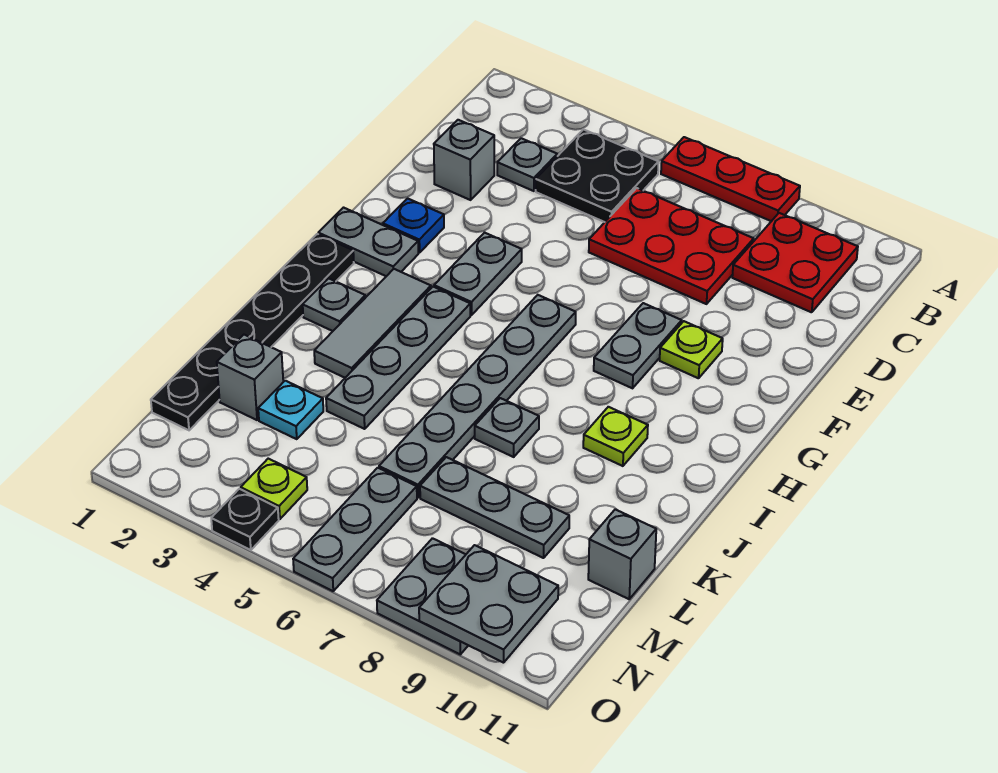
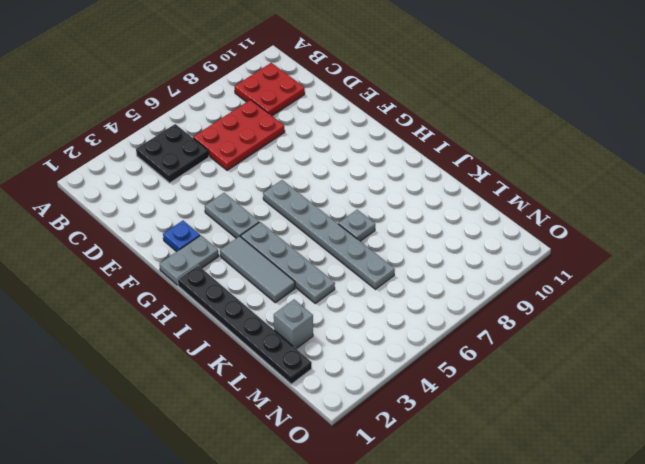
none -> red 1x3 plate [661,137,800,221]
none -> grey 1x1 plate [497,138,557,191]
none -> grey 1x1 brick [434,120,494,200]

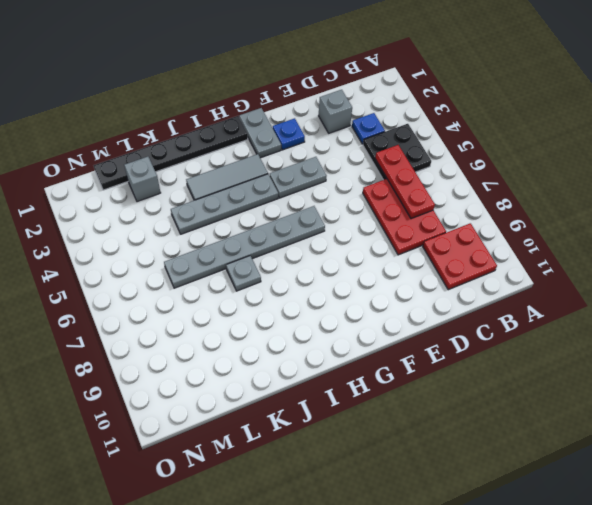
blue 1x1 plate [352,113,385,144] -> grey 1x1 plate [497,138,557,191]
red 1x3 plate [375,145,435,219] -> red 1x3 plate moved to [661,137,800,221]
none -> grey 1x2 plate [594,303,682,388]
none -> lime 1x1 plate [660,321,723,378]
none -> grey 1x1 plate [303,278,365,331]

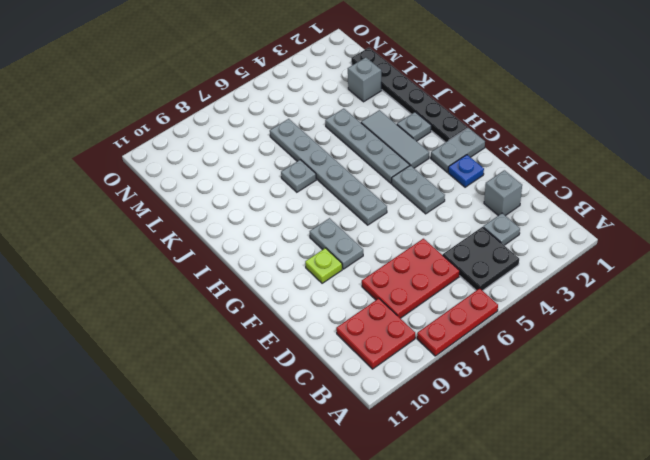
none -> lime 1x1 plate [583,407,648,466]
none -> cyan 1x1 plate [258,381,323,439]
none -> grey 1x3 plate [420,457,569,558]

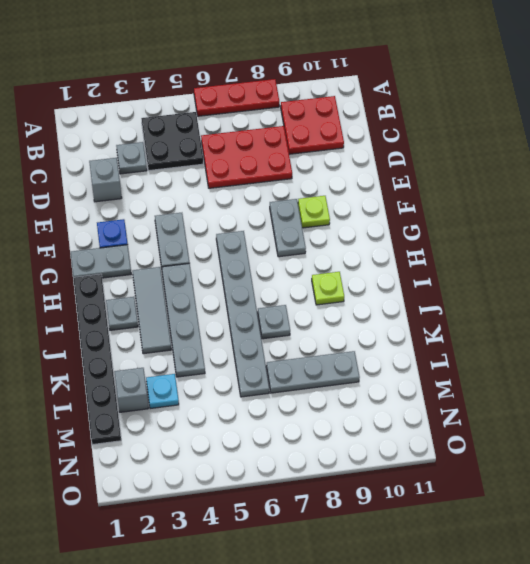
none -> grey 1x1 brick [588,509,656,599]
none -> grey 1x3 plate [293,468,417,591]
none -> lime 1x1 plate [241,459,307,519]

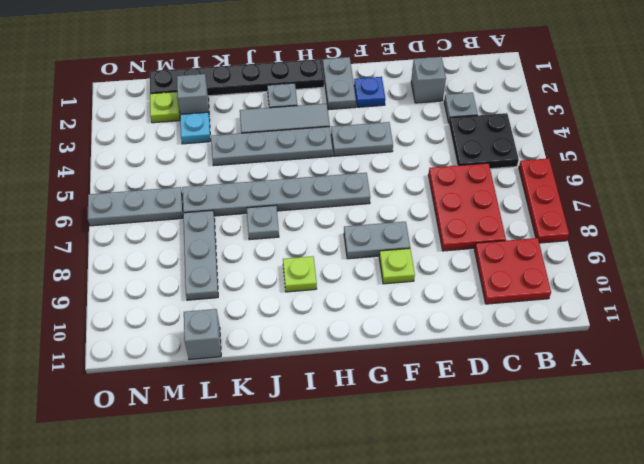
lime 1x1 plate [150,92,180,123] -> lime 1x1 plate moved to [241,459,307,519]
none -> grey 2x2 plate [377,538,468,654]
none -> black 1x1 plate [211,489,279,550]
none -> grey 2x2 plate [419,545,558,663]

